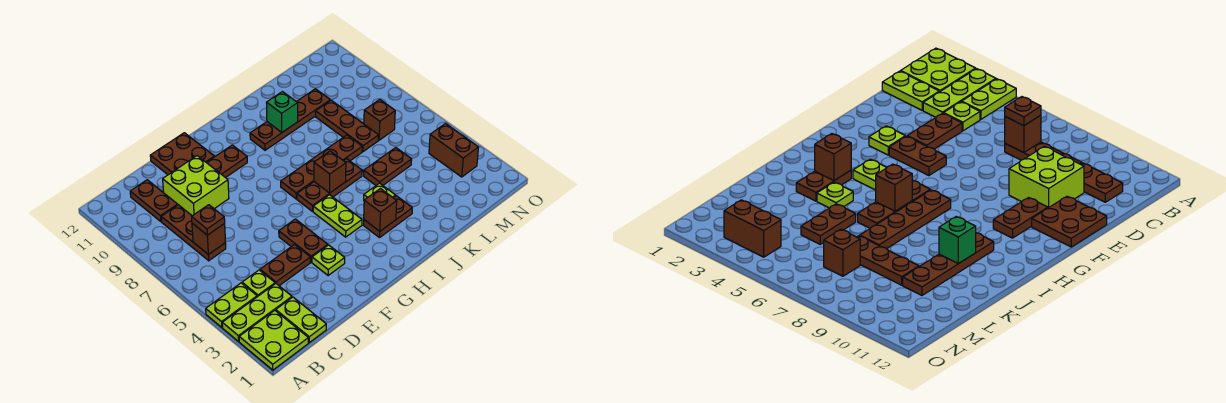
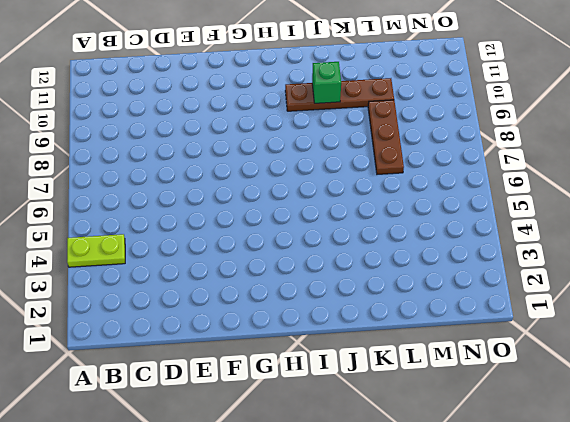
none -> lime 2x2 plate [239,310,308,370]
none -> lime 1x3 plate [222,284,292,341]
none -> lime 1x2 plate [276,297,326,343]

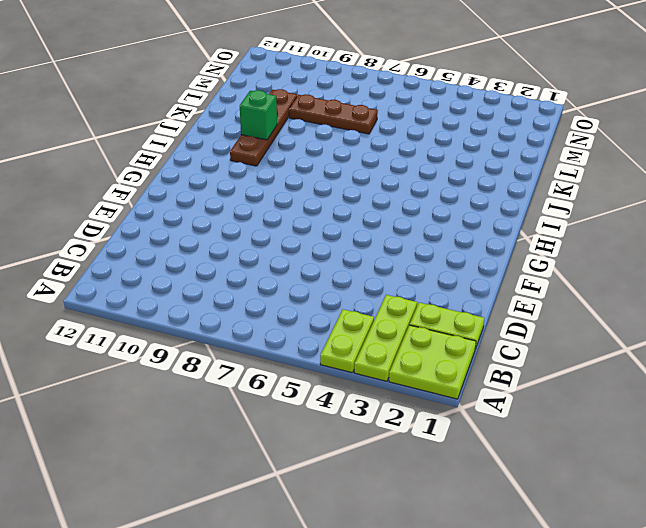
none -> lime 1x1 plate [242,270,275,297]
none -> brown 1x3 plate [161,205,226,261]
none -> brown 1x2 plate [130,180,178,222]

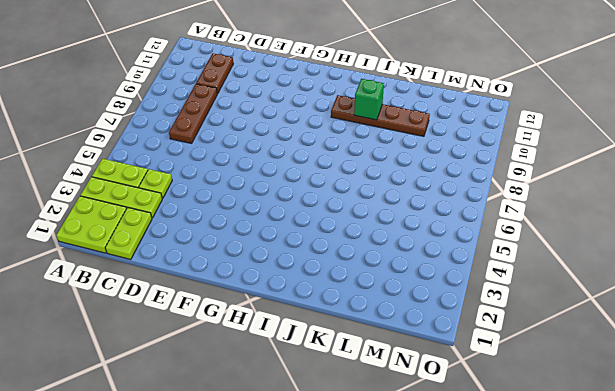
none -> brown 1x2 plate [260,245,310,286]
none -> lime 2x2 brick [163,156,229,216]
none -> brown 2x2 plate [150,133,214,175]

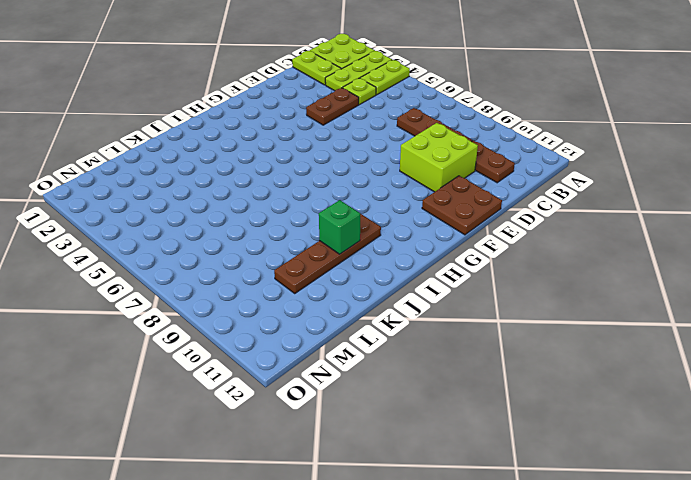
none -> lime 1x1 plate [312,245,345,276]
none -> brown 1x2 plate [279,219,328,262]
none -> brown 1x2 plate [206,145,247,178]

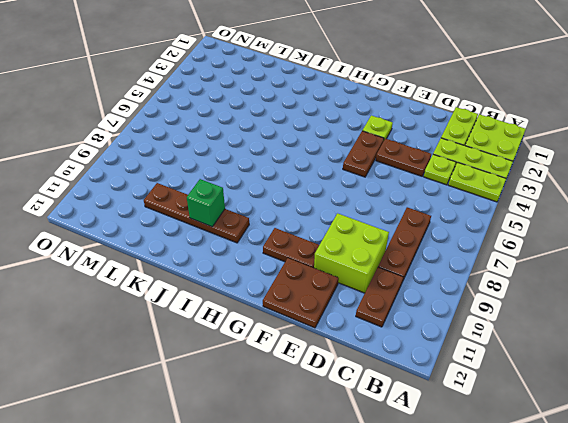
none -> lime 1x2 plate [313,195,362,237]
none -> brown 1x3 plate [297,159,362,211]
none -> brown 1x4 plate [281,135,362,199]

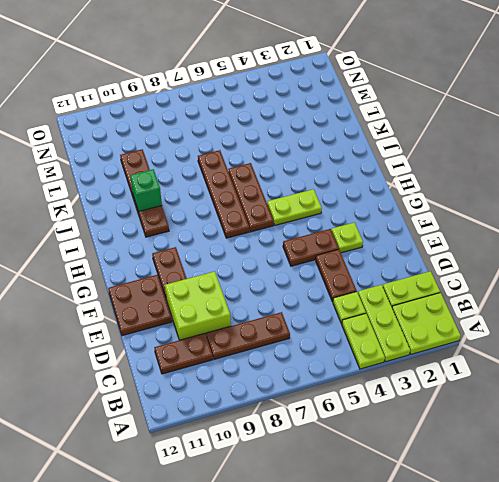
none -> brown 1x2 plate [364,196,412,238]
none -> lime 1x1 plate [364,183,396,200]
none -> brown 1x2 plate [364,148,412,185]

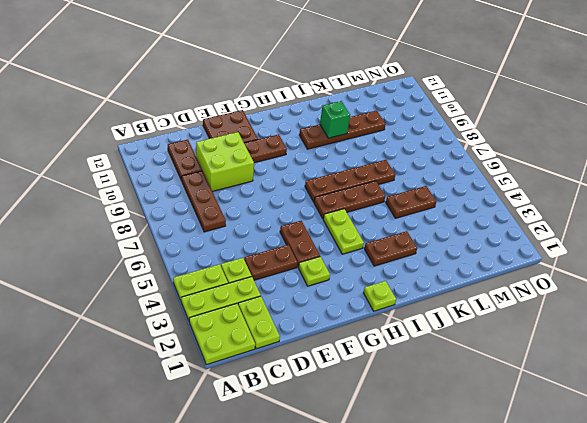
lime 1x1 plate [363,281,396,311] -> lime 1x1 plate moved to [364,183,396,200]
none -> brown 1x3 plate [316,100,379,152]
none -> brown 1x1 brick [364,100,395,140]
none -> brown 1x2 brick [429,124,479,177]

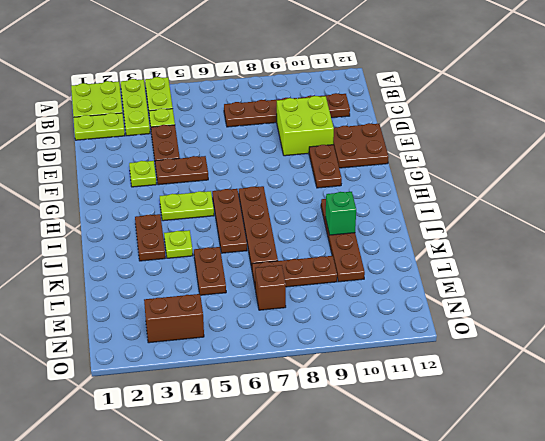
none -> brown 1x1 brick [192,223,225,255]
none -> brown 1x1 brick [364,189,397,231]
none -> brown 1x1 brick [314,151,346,193]

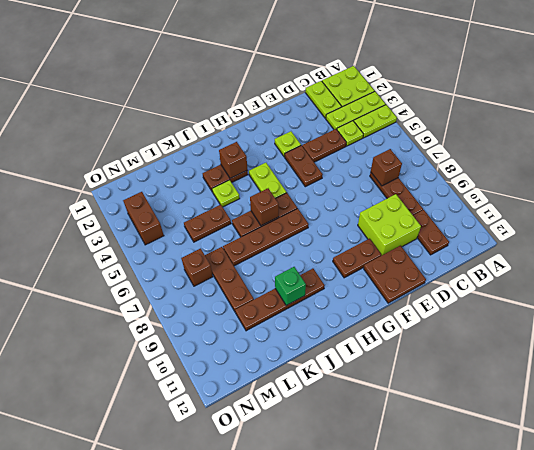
none -> brown 1x1 plate [192,205,225,235]

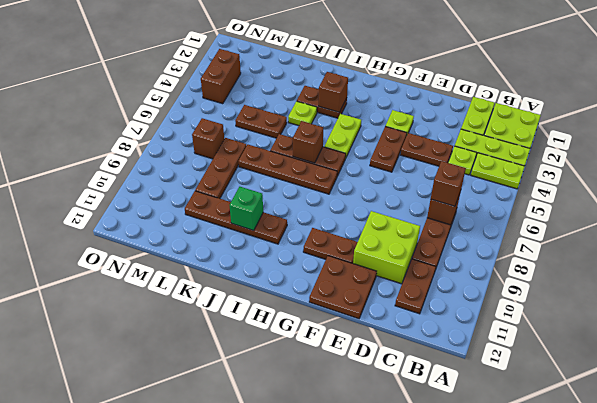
brown 1x1 brick [431,161,466,206] -> brown 1x1 plate [192,205,225,235]

